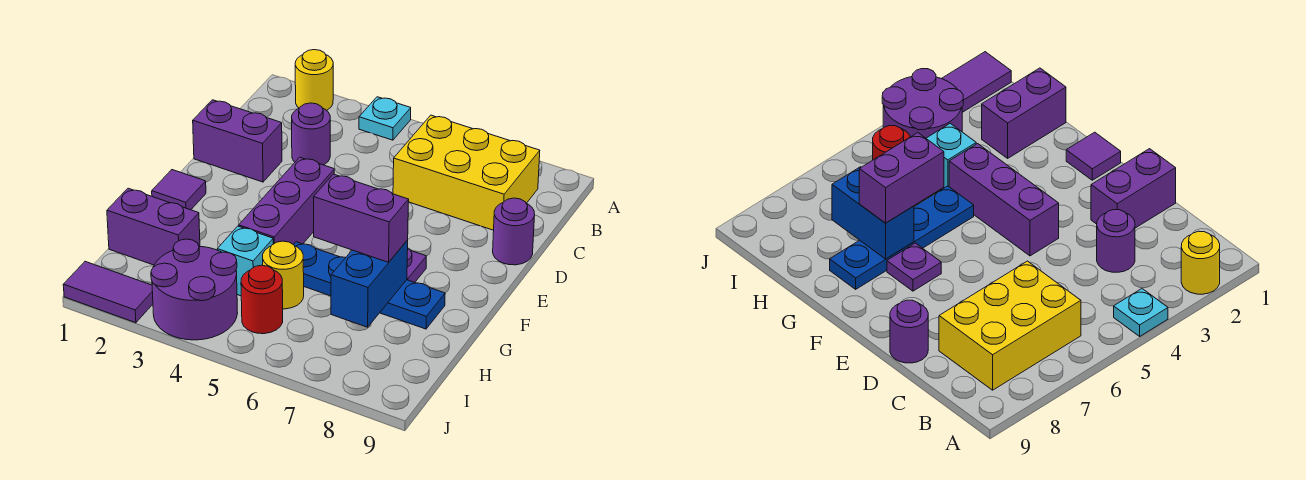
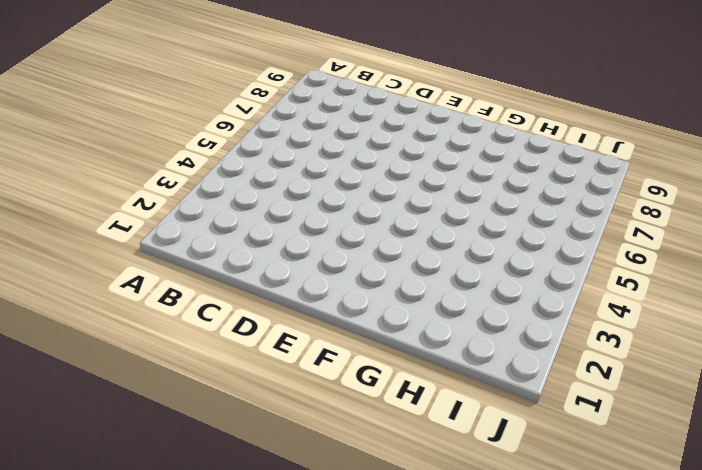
none -> yellow 1x1 round brick [295,50,333,110]
none -> cyan 1x1 plate [359,97,411,140]
none -> yellow 2x3 brick [393,115,540,230]

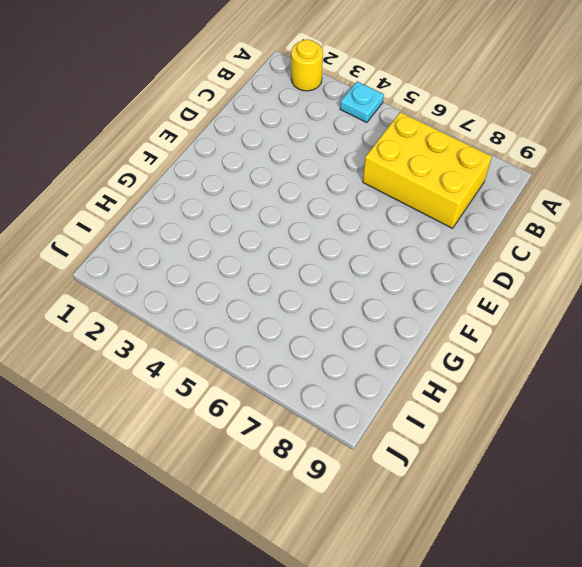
none -> purple 1x1 round brick [292,103,330,165]
none -> purple 1x2 brick [193,100,282,182]
none -> purple 1x1 round brick [493,198,535,265]

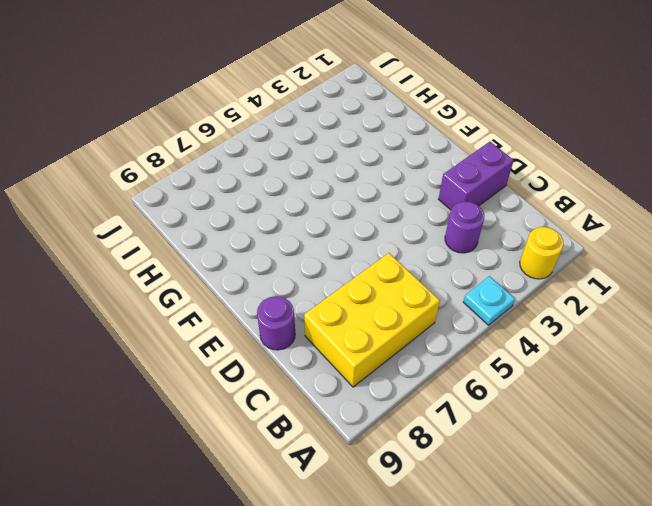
none -> purple 1x3 brick [239,157,334,245]
none -> purple 1x1 tile [152,170,206,210]
none -> purple 1x1 plate [407,249,426,282]

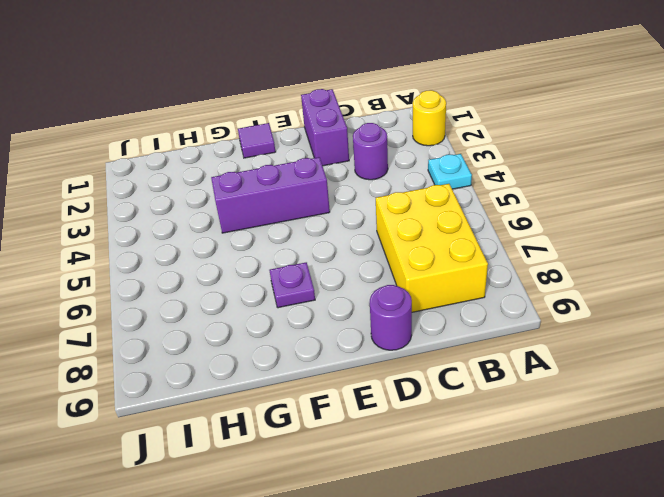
none -> blue 1x4 plate [294,242,445,329]
none -> purple 1x2 brick [107,188,200,265]
none -> cyan 1x1 brick [217,226,273,296]

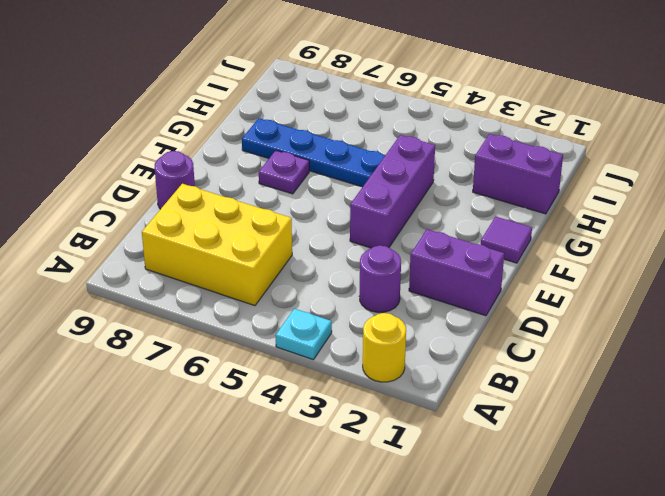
none -> cyan 1x1 brick [217,226,273,296]
none -> yellow 1x1 round brick [263,241,304,309]
none -> purple 2x2 round brick [151,239,237,340]

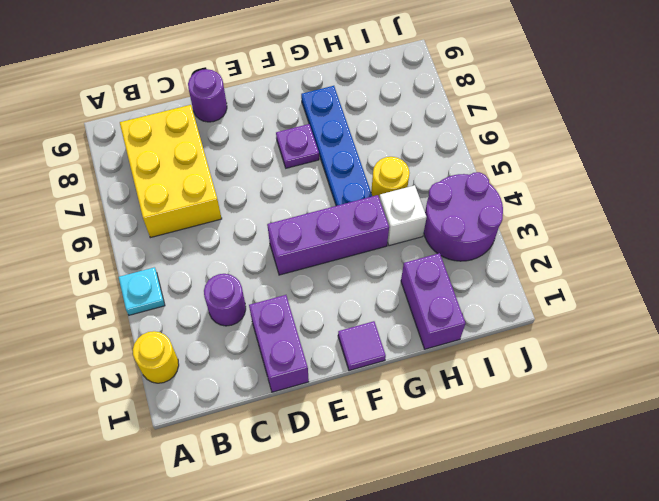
white 1x1 brick [379,185,427,246] -> cyan 1x1 brick [217,226,273,296]
none -> red 1x1 round brick [241,265,283,334]
none -> purple 1x2 tile [63,262,153,323]
none -> blue 1x2 brick [331,240,408,327]

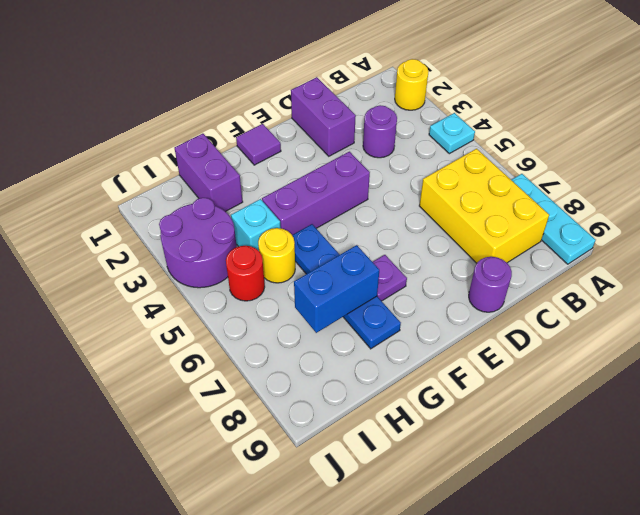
cyan 1x3 plate [512,174,596,264] -> none
none -> purple 1x2 tile [63,262,153,323]
none -> purple 1x2 brick [314,174,409,262]

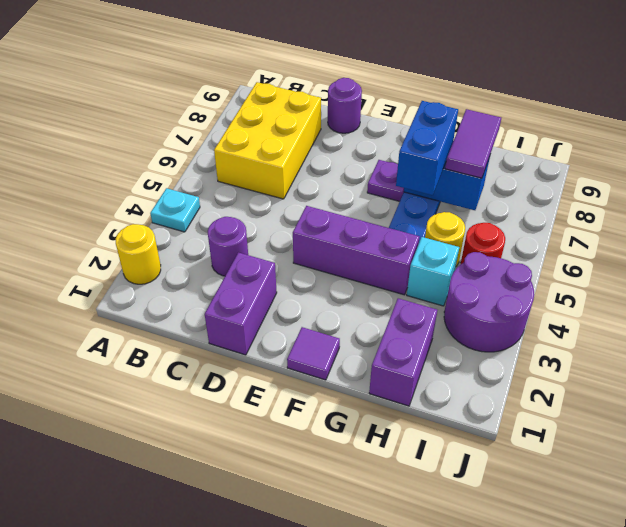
blue 1x2 brick [396,101,458,195] -> purple 1x2 brick [314,174,409,262]
purple 1x2 tile [445,109,501,178] -> purple 1x2 tile moved to [63,262,153,323]

